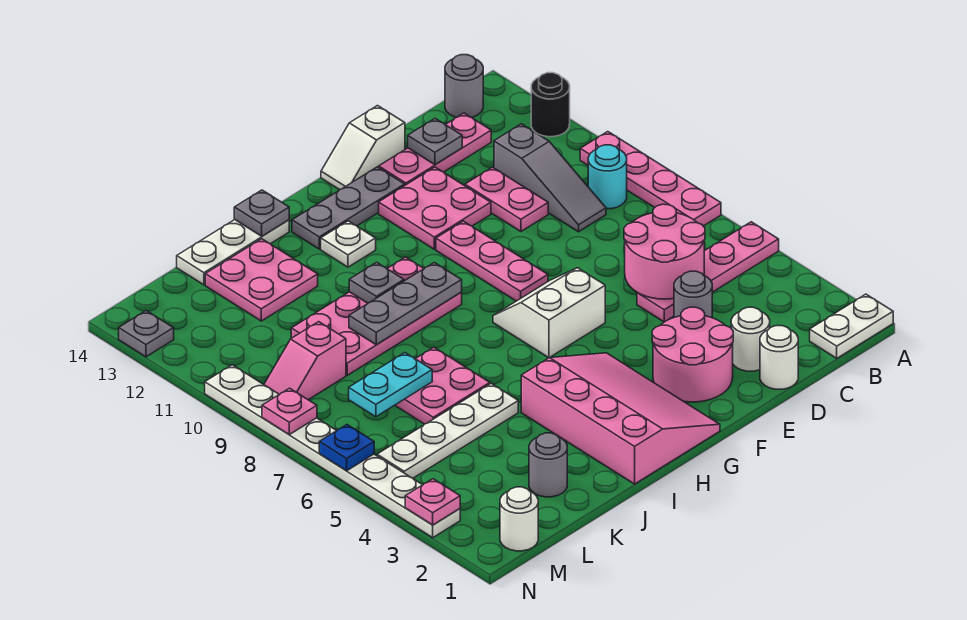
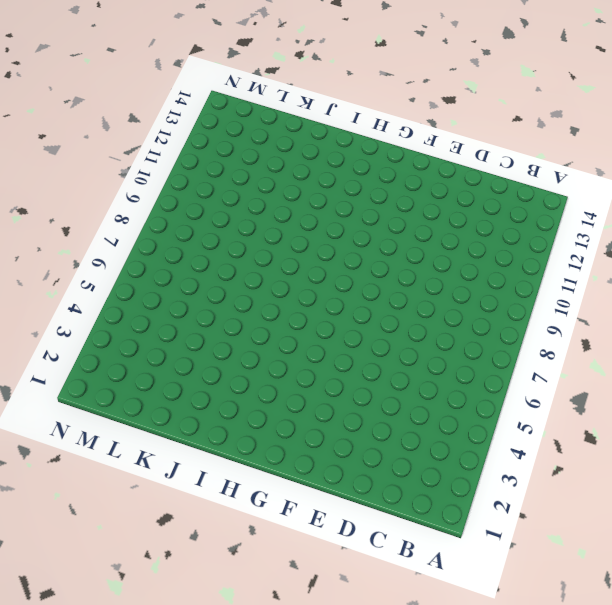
none -> white 1x2 plate [810,294,893,358]
none -> pink 1x4 plate [637,222,779,322]
none -> pink 1x4 plate [580,132,721,226]
none -> black 1x1 round brick [531,73,570,137]

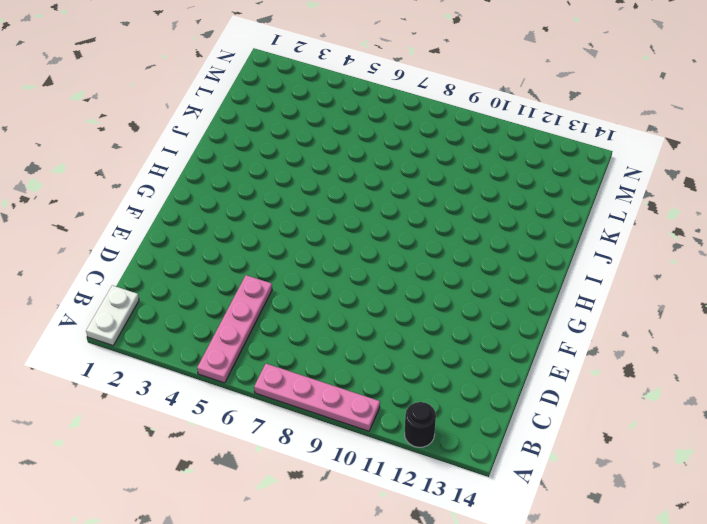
none -> cyan 1x1 round brick [588,145,627,209]
none -> grey 1x1 round brick [445,55,483,117]
none -> grey 1x3 slope [494,124,606,232]
none -> pink 1x3 plate [379,113,491,185]

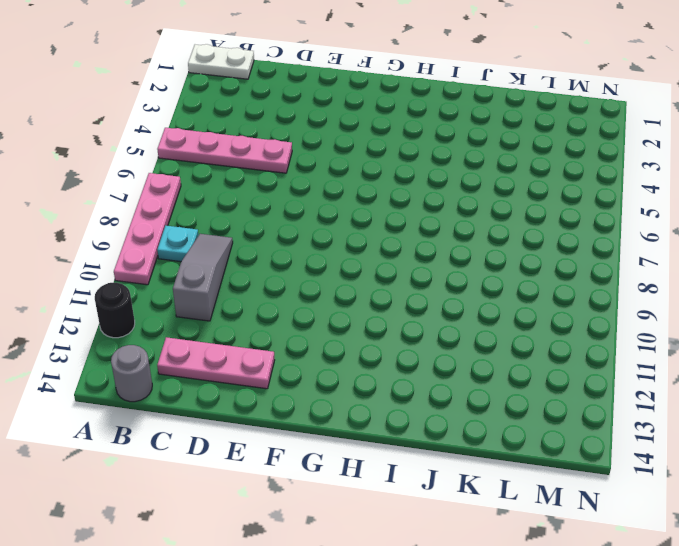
cyan 1x1 plate [157,226,198,262] -> cyan 1x1 round brick [588,145,627,209]
none -> white 1x1 round brick [760,326,798,389]
none -> white 1x1 round brick [731,307,770,371]
none -> grey 1x1 round brick [674,271,712,318]
none -> pink 1x2 plate [465,167,548,232]

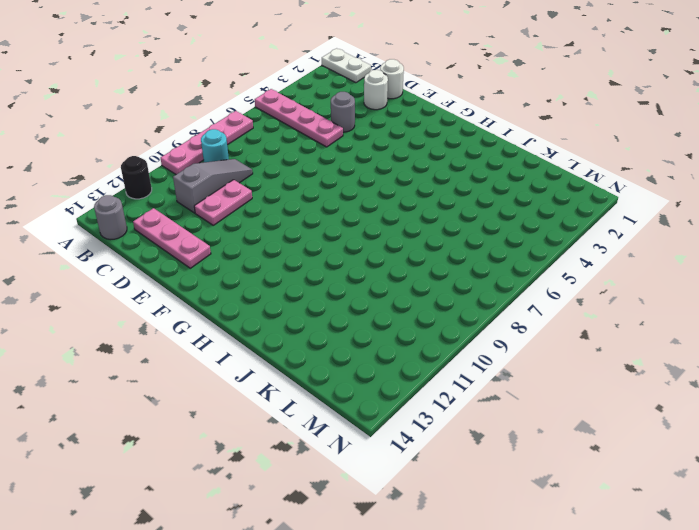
none -> pink 2x2 round brick [652,307,733,402]
none -> pink 2x2 plate [379,167,491,249]
none -> white 1x2 slope [321,106,405,190]
none -> white 2x2 slope [493,268,605,358]

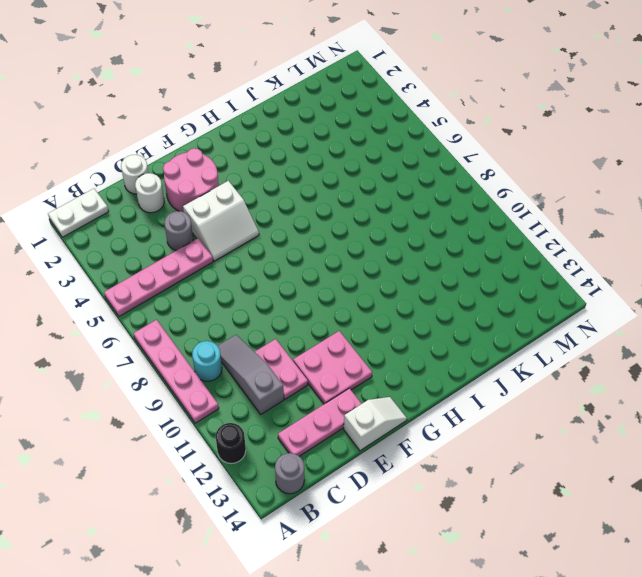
white 2x2 slope [183,181,259,261] -> white 2x2 slope moved to [493,268,605,358]
none -> pink 1x3 plate [436,221,548,301]
none -> grey 1x3 plate [292,167,405,249]
none -> pink 3x4 slope [521,353,720,484]
none -> pink 2x4 plate [291,257,462,375]

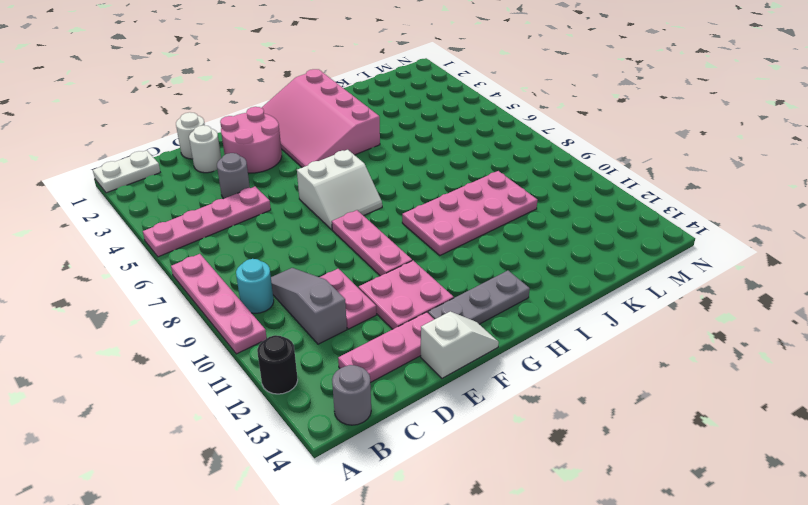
none -> white 1x1 plate [321,221,376,267]
none -> white 1x3 plate [177,220,289,285]
none -> white 1x4 plate [377,383,518,478]
none -> pink 2x2 plate [395,347,490,424]

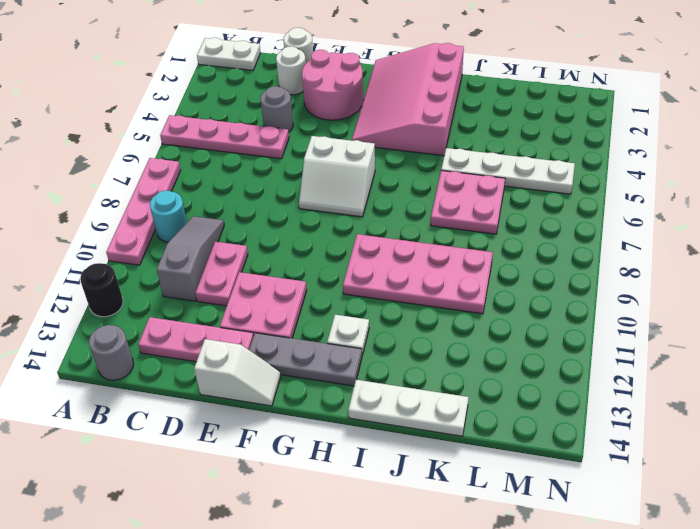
none -> pink 1x3 plate [436,221,548,301]
none -> pink 2x2 plate [205,239,318,321]
none -> grey 1x1 round brick [529,433,567,497]
none -> pink 1x2 slope [264,322,346,400]

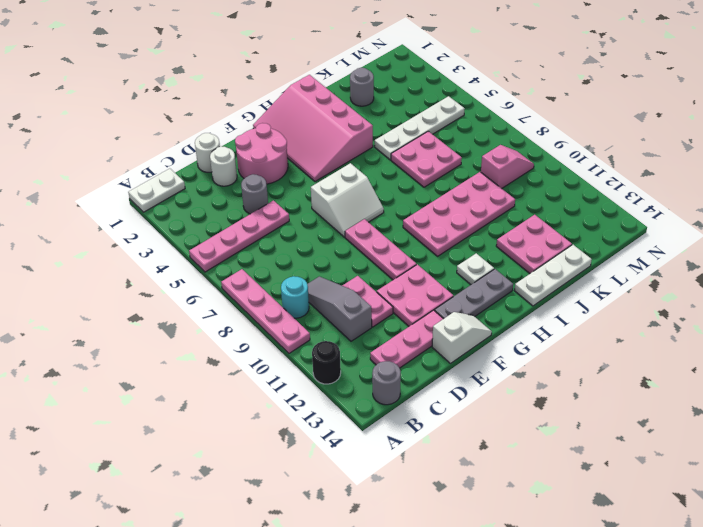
none -> white 1x1 round brick [500,487,538,551]
none -> white 1x8 plate [205,365,460,538]
none -> grey 1x1 plate [119,311,174,357]
none -> pink 2x2 round brick [624,204,705,299]

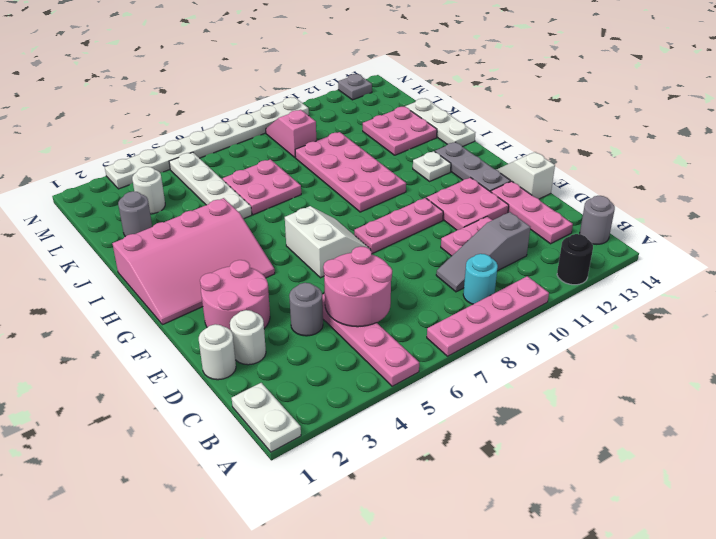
white 1x1 round brick [132,167,165,214] -> white 1x1 round brick moved to [500,487,538,551]
none -> grey 1x1 plate [408,118,462,165]
none -> grey 1x3 plate [349,263,462,345]
none -> grey 1x1 plate [349,262,404,303]
none -> grey 1x1 plate [234,190,289,236]

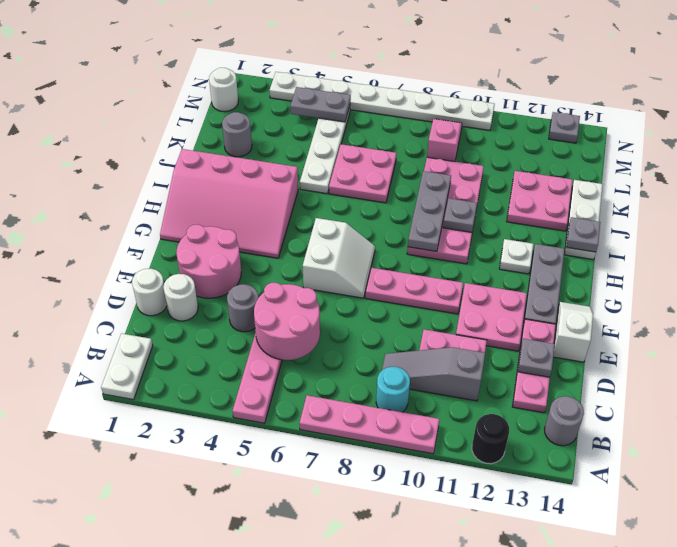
grey 1x2 plate [290,87,351,122] -> none
none -> cyan 1x2 plate [349,353,432,417]
none -> pink 1x1 plate [405,479,460,525]
none -> blue 1x1 plate [319,425,374,471]
none -> pink 1x1 plate [262,388,317,435]

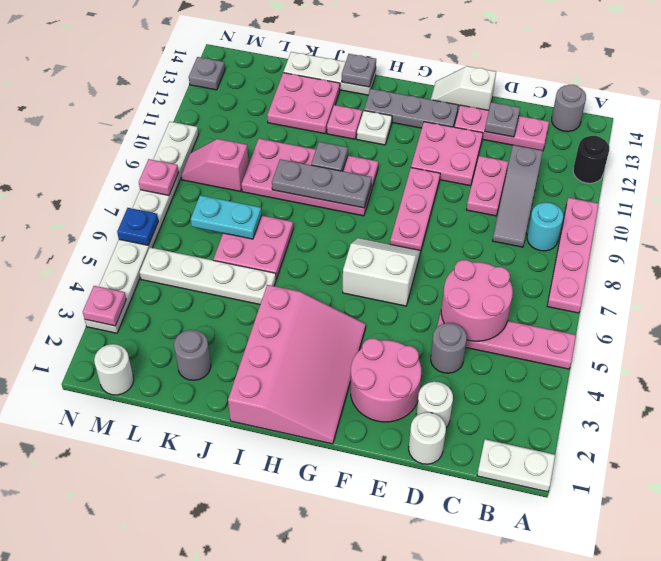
pink 1x1 plate [327,105,362,139] -> none

